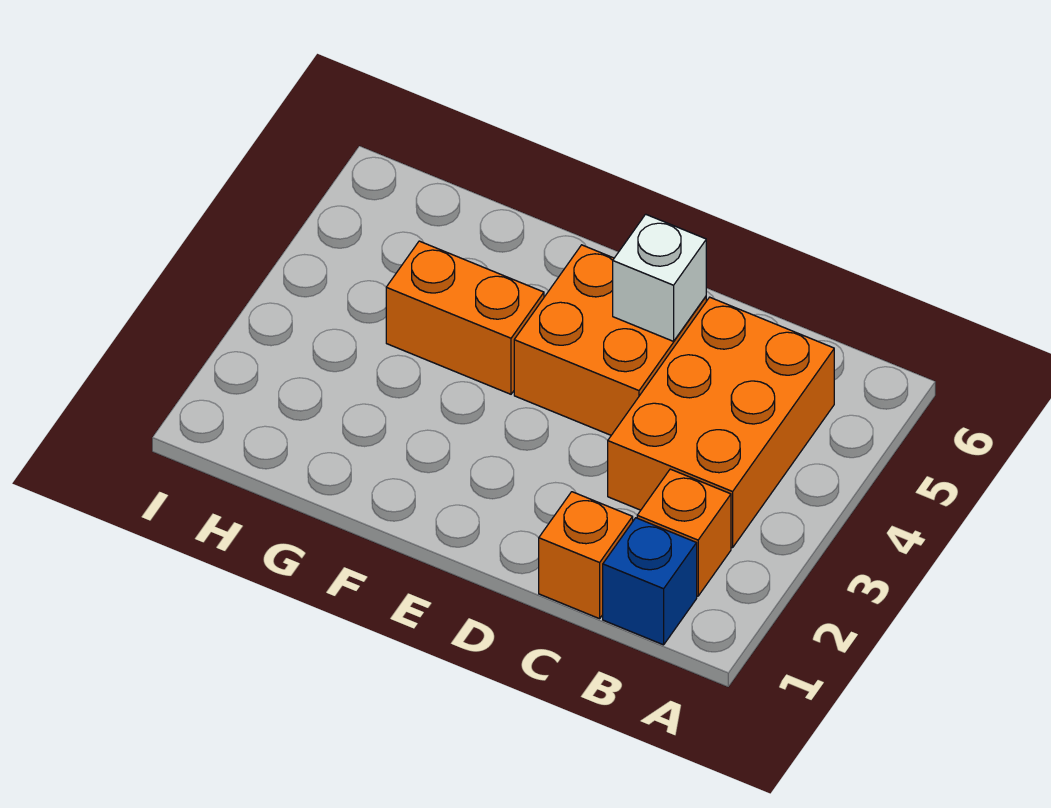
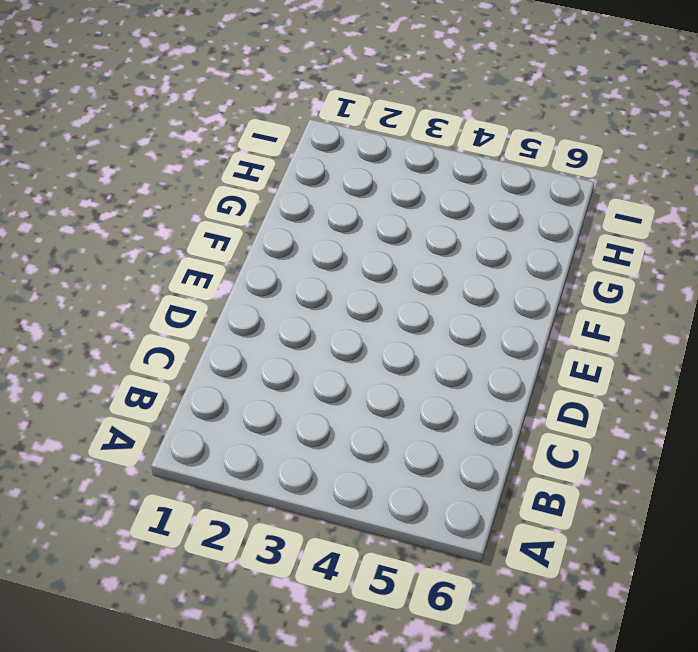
none -> blue 1x1 brick [603,518,697,645]
none -> orange 1x1 brick [637,469,731,596]

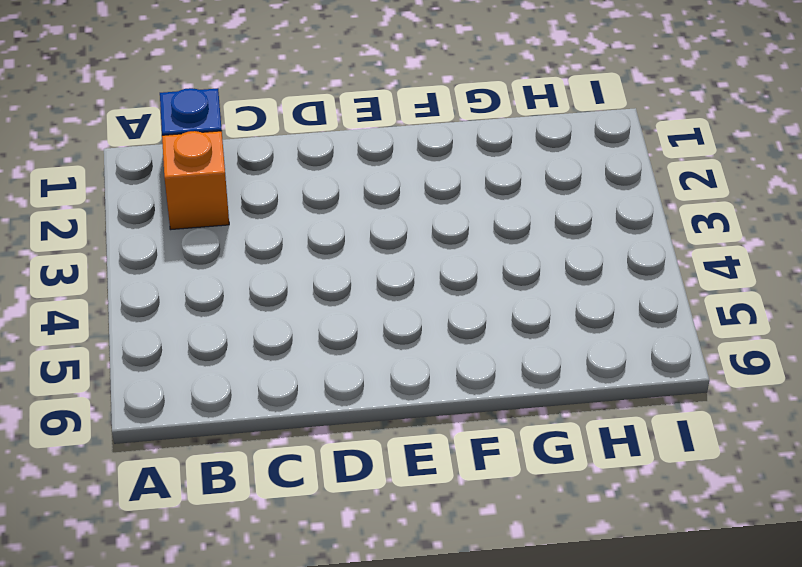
none -> orange 2x3 brick [608,297,834,548]
none -> orange 1x1 brick [539,492,633,619]

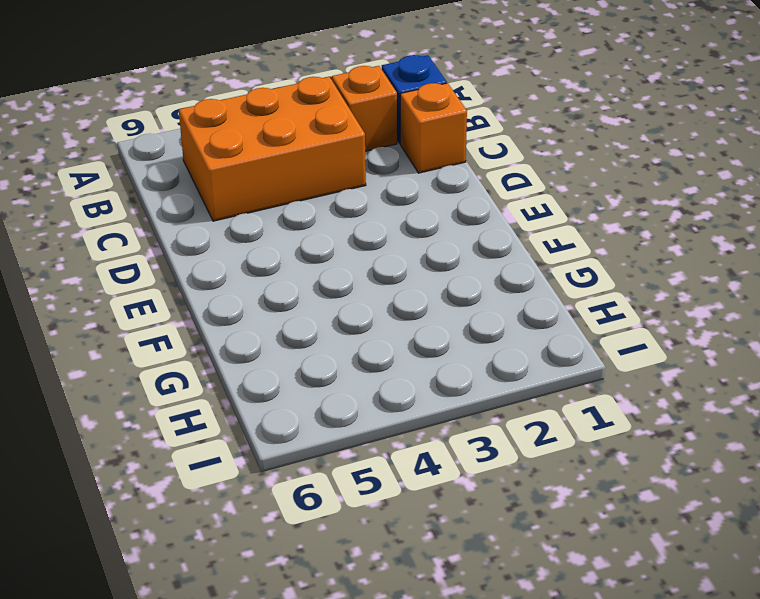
none -> orange 2x2 brick [514,245,706,435]
none -> orange 1x2 brick [386,241,544,394]

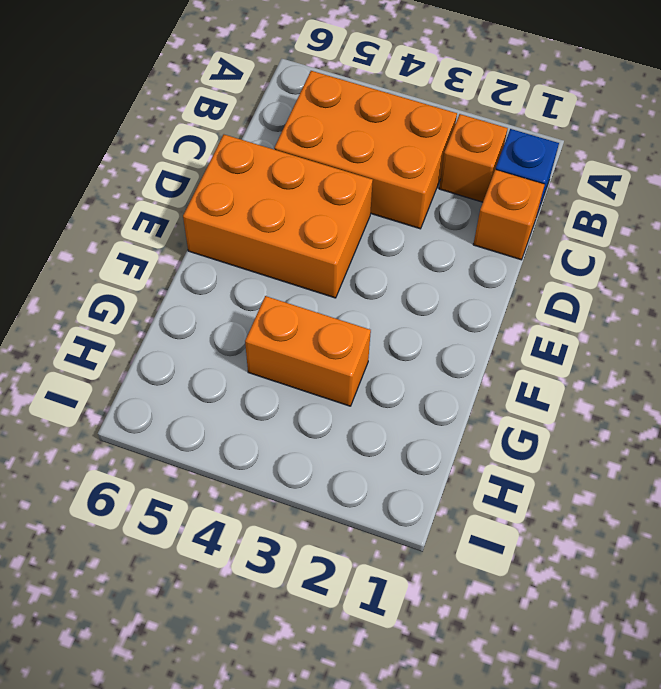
orange 2x3 brick [183,135,373,298] -> orange 2x2 brick [514,245,706,435]
orange 1x2 brick [245,296,371,406] -> orange 1x2 brick turned to [386,241,544,394]
none -> white 1x1 brick [613,214,706,341]

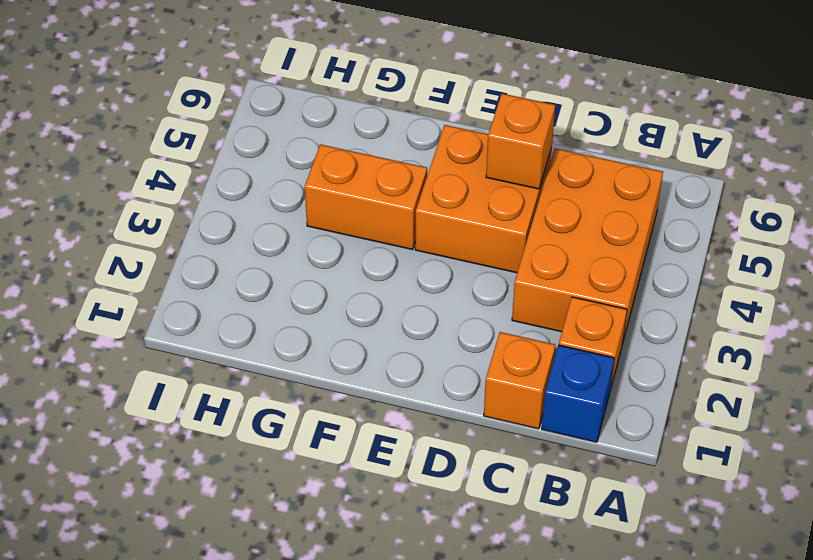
orange 1x1 brick [486,94,555,189] -> white 1x1 brick [613,214,706,341]

